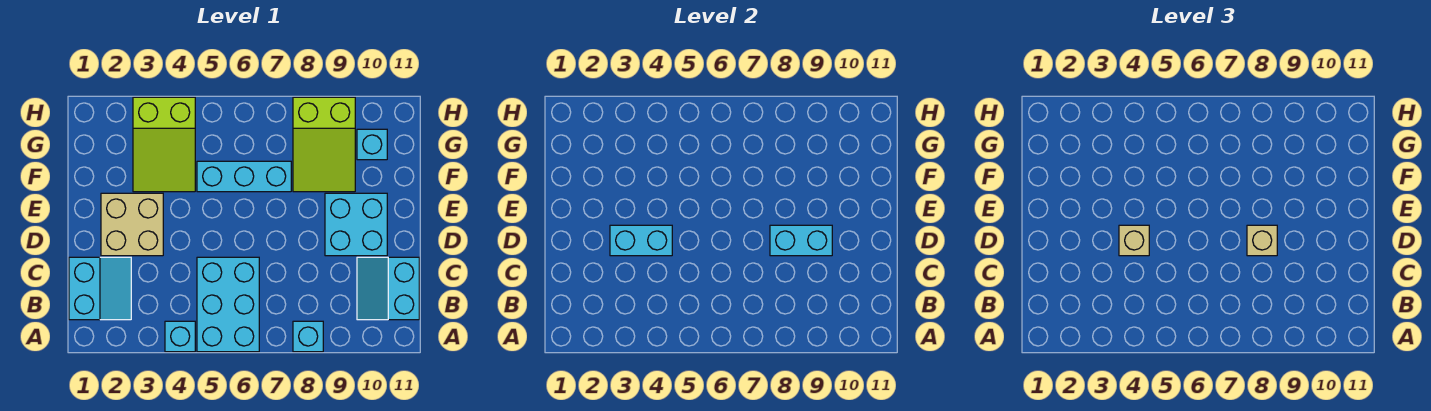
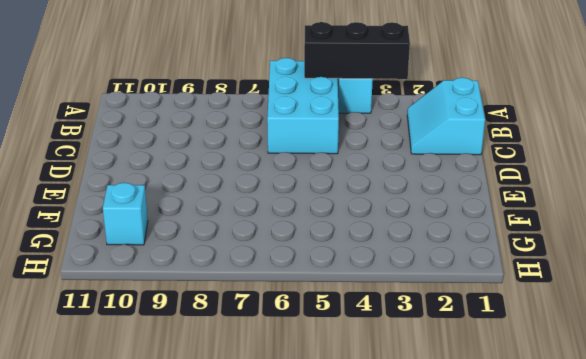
black 1x3 brick [304,22,410,79] -> none
none -> cyan 1x1 brick [293,321,323,352]
none -> cyan 2x2 slope [357,257,419,320]
none -> tan 2x2 brick [101,193,163,256]

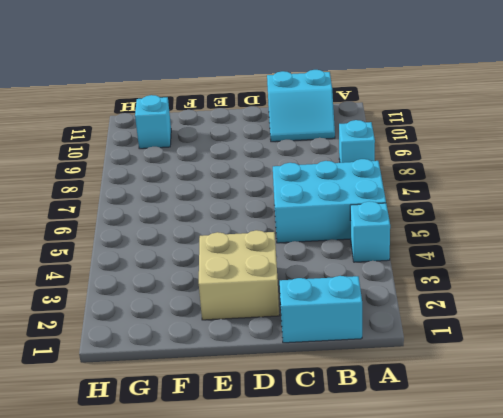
none -> cyan 2x2 brick [325,193,387,256]
none -> lime 2x3 slope [133,97,195,192]
none -> cyan 1x3 brick [197,161,291,192]

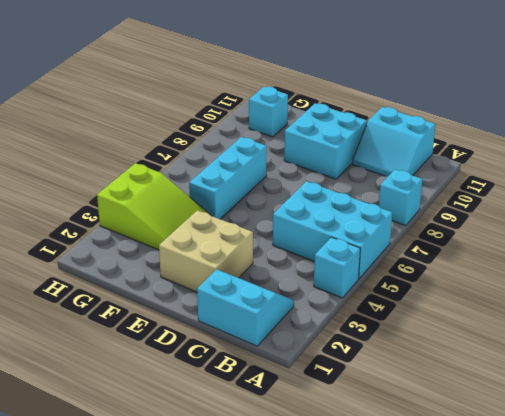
none -> lime 2x3 slope [293,97,355,192]
none -> cyan 1x2 brick [610,225,672,256]
none -> cyan 1x2 brick [770,225,832,256]

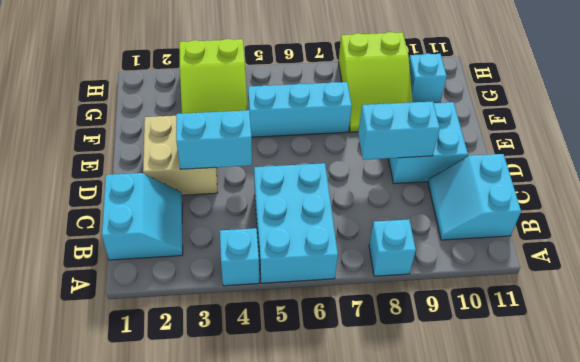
none -> tan 1x1 brick [1119,225,1149,256]
none -> tan 1x1 brick [1247,225,1277,256]

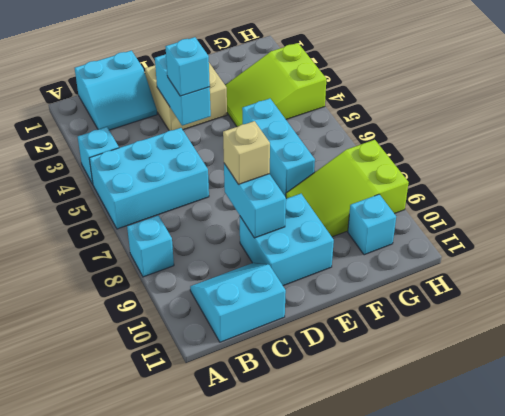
cyan 1x1 brick [165,37,210,96] -> tan 1x1 brick [1119,225,1149,256]

